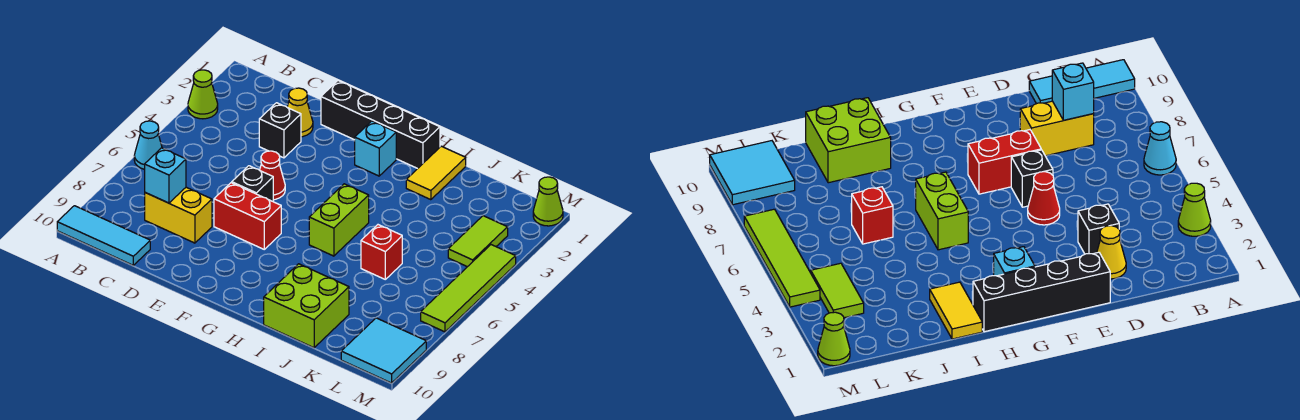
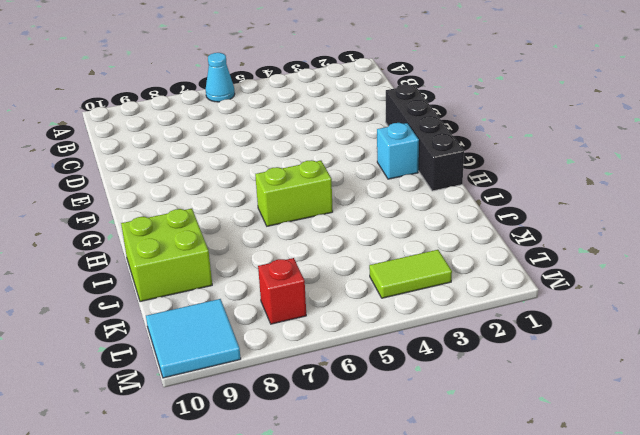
red 1x1 brick [258,258,306,324] -> red 1x1 brick moved to [361,225,402,279]
none -> lime 1x1 cone [188,70,218,119]
none -> cyan 1x3 tile [57,206,150,265]
none -> yellow 1x2 brick [145,187,212,243]

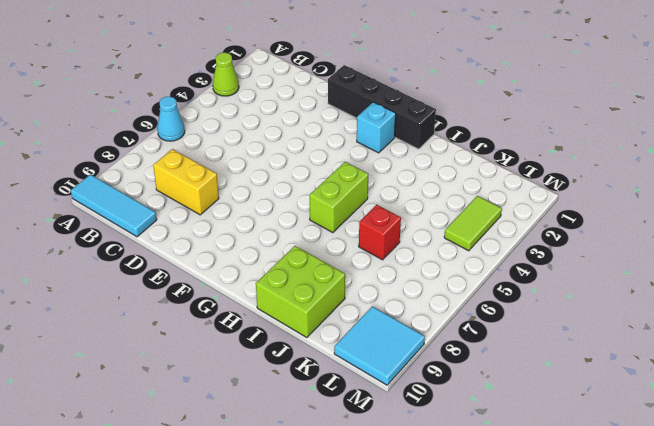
none -> yellow 1x1 cone [287,88,313,137]
none -> black 1x1 brick [259,103,301,158]
none -> red 1x1 cone [260,151,285,200]

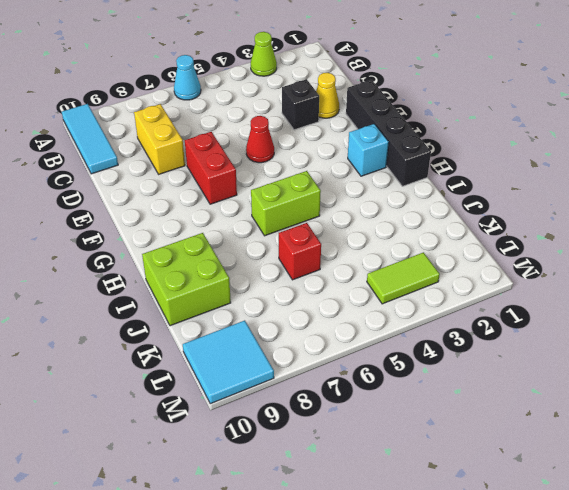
none -> black 1x1 brick [232,166,273,201]
none -> yellow 1x2 tile [406,146,466,200]
none -> lime 1x1 cone [533,177,563,226]

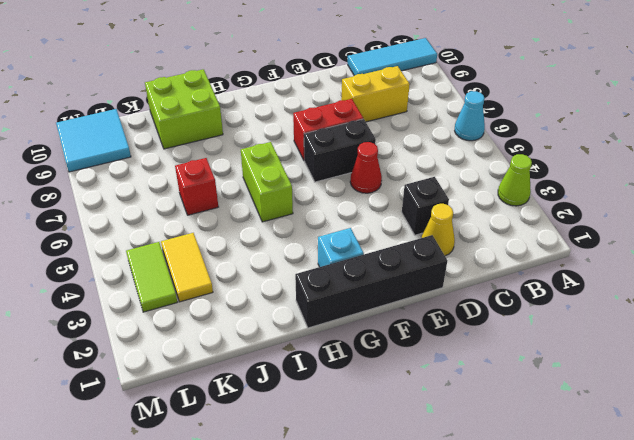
black 1x2 brick [304,119,376,182] -> black 1x1 brick [232,166,273,201]
yellow 1x2 tile [161,233,213,302] -> yellow 1x2 tile moved to [406,146,466,200]
none -> lime 1x1 cone [533,177,563,226]
none -> lime 1x4 tile [421,245,516,332]
none -> cyan 1x1 brick [145,148,186,203]

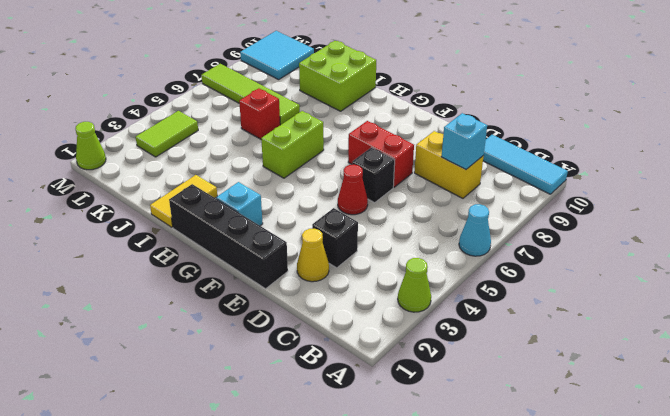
lime 1x4 tile [201,64,300,125] -> lime 1x4 tile turned to [421,245,516,332]

